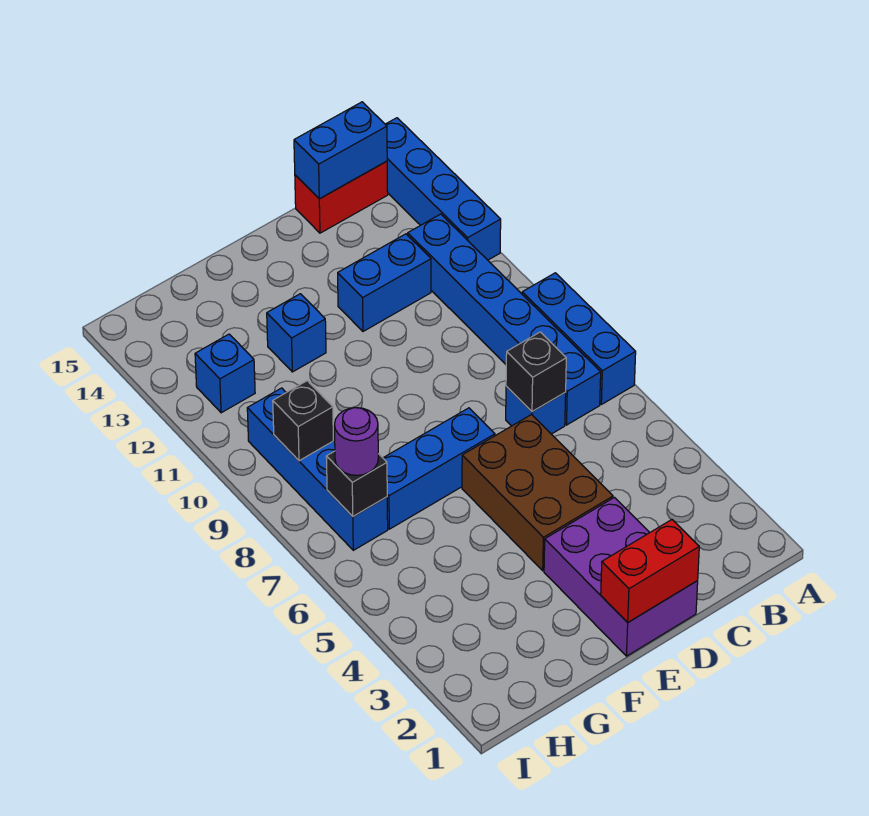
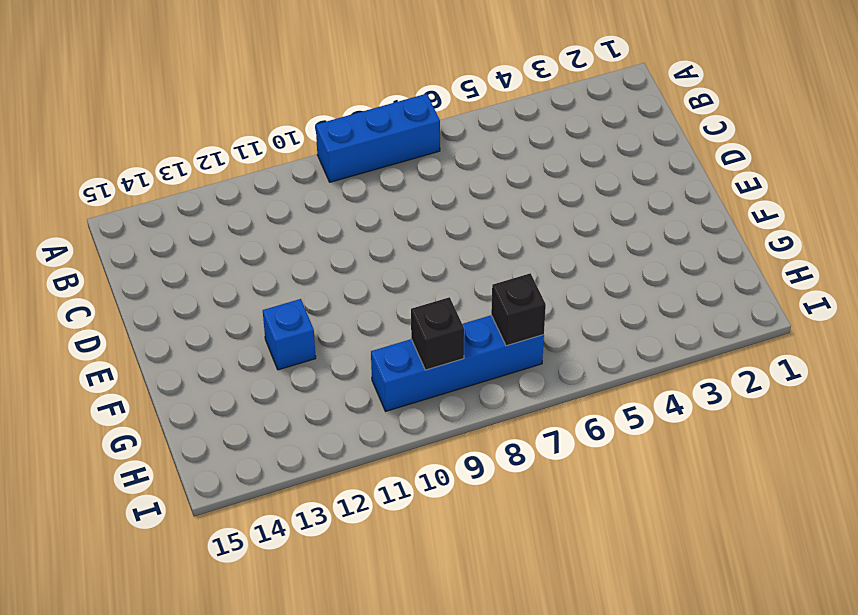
none -> blue 1x4 brick [385,118,501,260]
none -> blue 1x6 brick [408,214,601,425]
none -> red 1x2 brick [295,161,388,233]

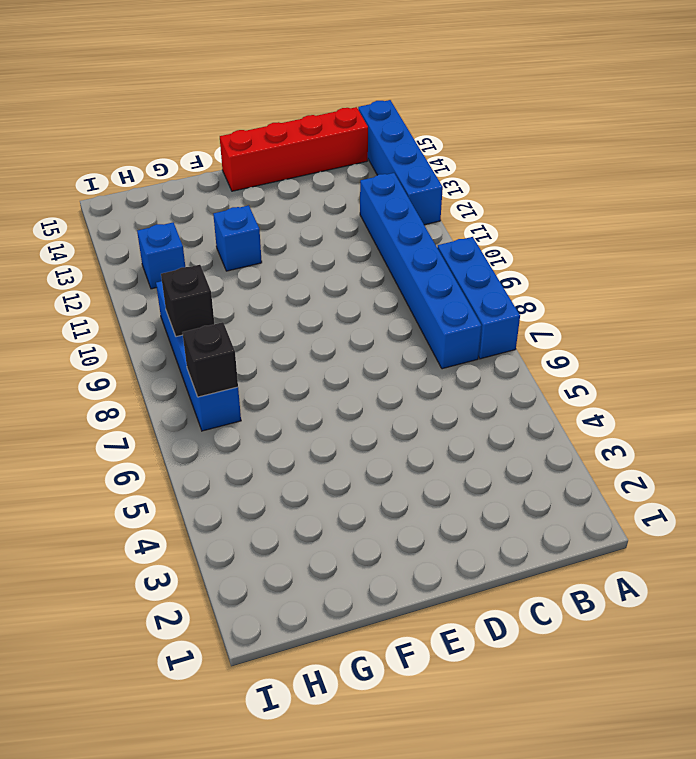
red 1x4 brick [220,107,368,191] -> red 1x2 brick [295,161,388,233]
none -> blue 1x1 brick [506,386,566,434]
none -> blue 1x2 brick [338,234,431,331]
none -> purple 2x3 brick [544,497,698,656]

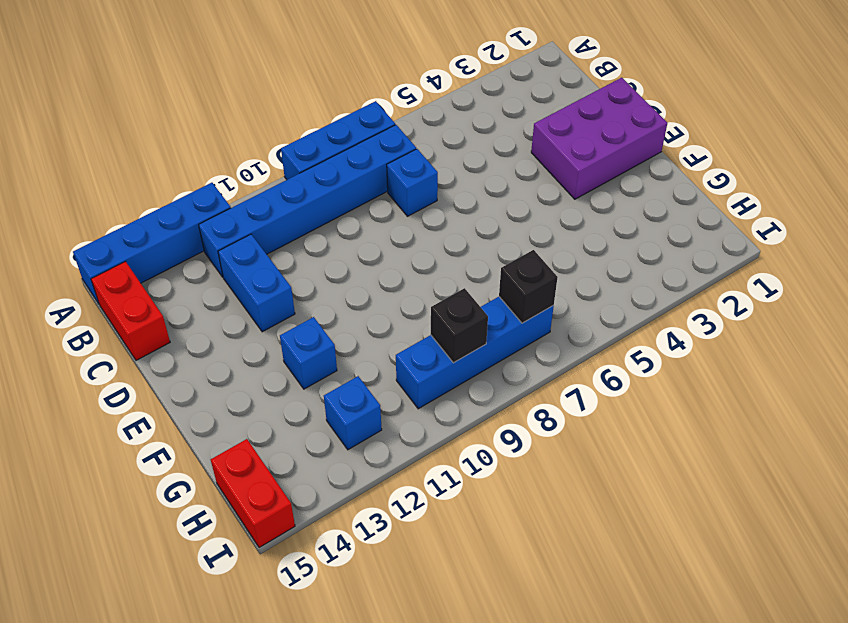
red 1x2 brick [211,439,295,548] -> red 1x2 brick moved to [601,520,699,622]
none -> brown 2x3 brick [462,415,613,571]
none -> blue 1x3 brick [383,408,495,529]
none -> blue 1x2 brick [294,102,387,199]

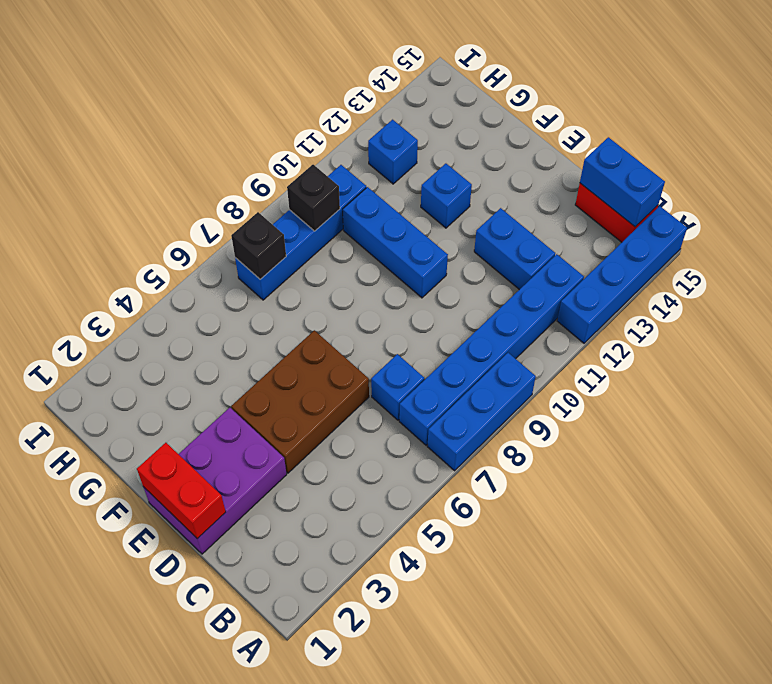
blue 1x3 brick [343,187,448,298] -> blue 1x3 brick moved to [383,408,495,529]
none -> black 1x1 brick [506,332,566,412]
none -> purple 1x1 round brick [334,408,378,475]

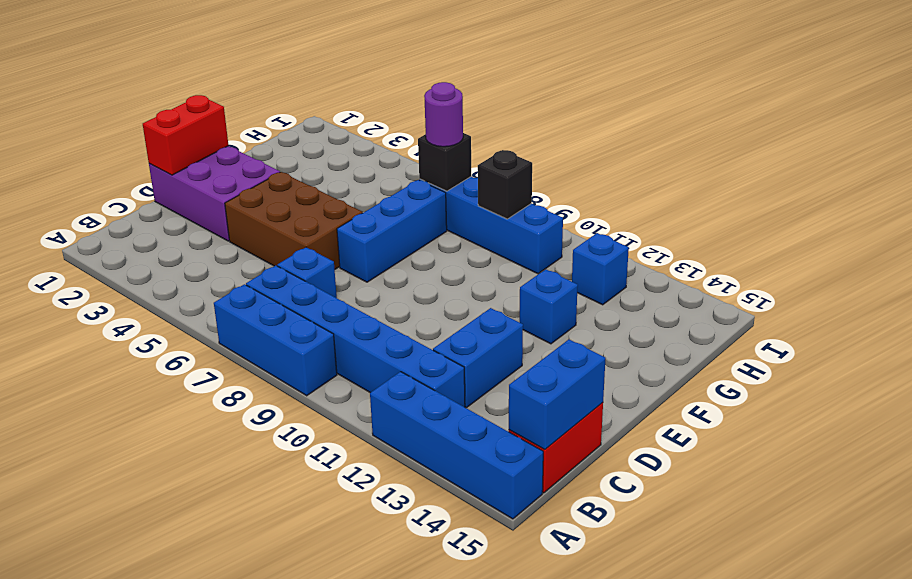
none -> black 1x1 brick [506,332,566,412]

